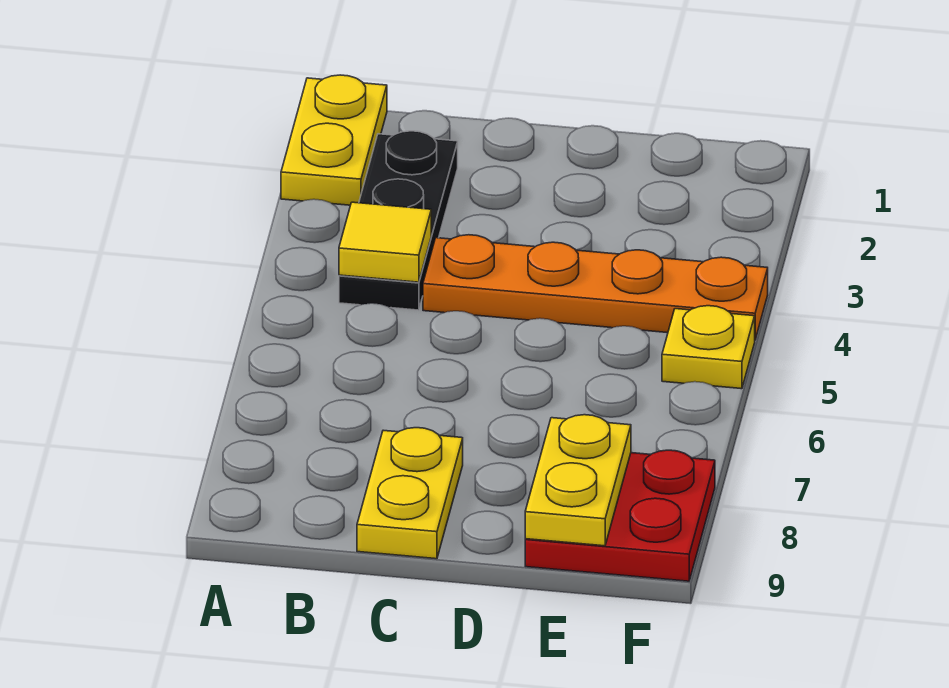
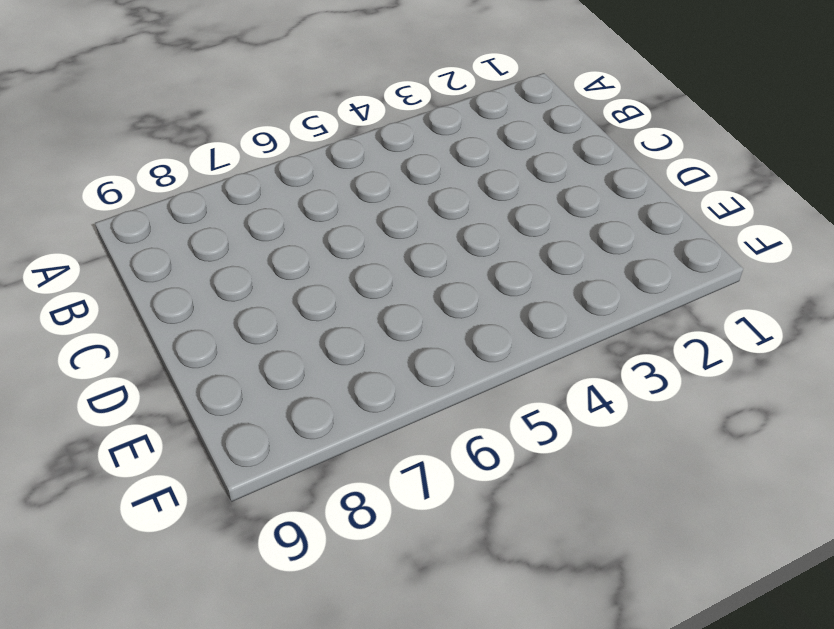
none -> yellow 1x2 plate [281,75,387,205]
none -> black 1x3 plate [339,131,458,310]

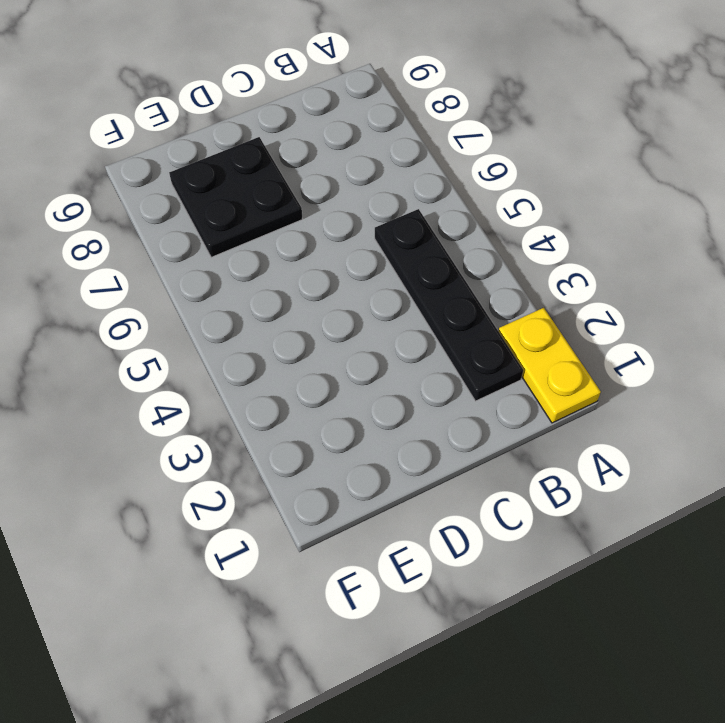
black 1x4 plate [375,209,523,401] -> black 1x3 plate [339,131,458,310]
black 2x2 plate [169,137,302,257] -> red 2x2 plate [525,450,715,581]
none -> orange 1x4 plate [423,235,768,339]
none -> yellow 1x2 plate [357,428,463,559]

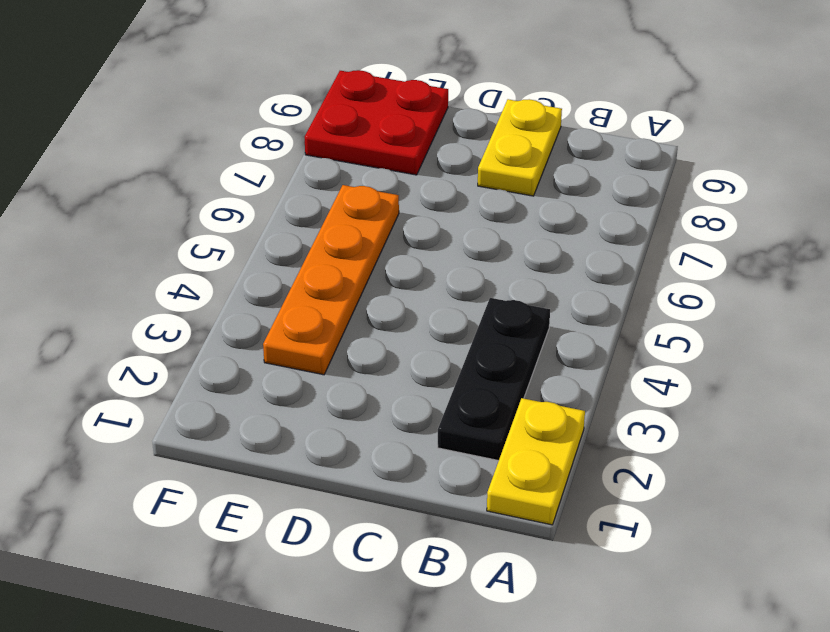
orange 1x4 plate [263,185,399,375] -> orange 1x4 plate turned to [423,235,768,339]
none -> yellow 1x1 plate [662,306,755,389]
none -> yellow 1x1 tile [339,202,431,282]

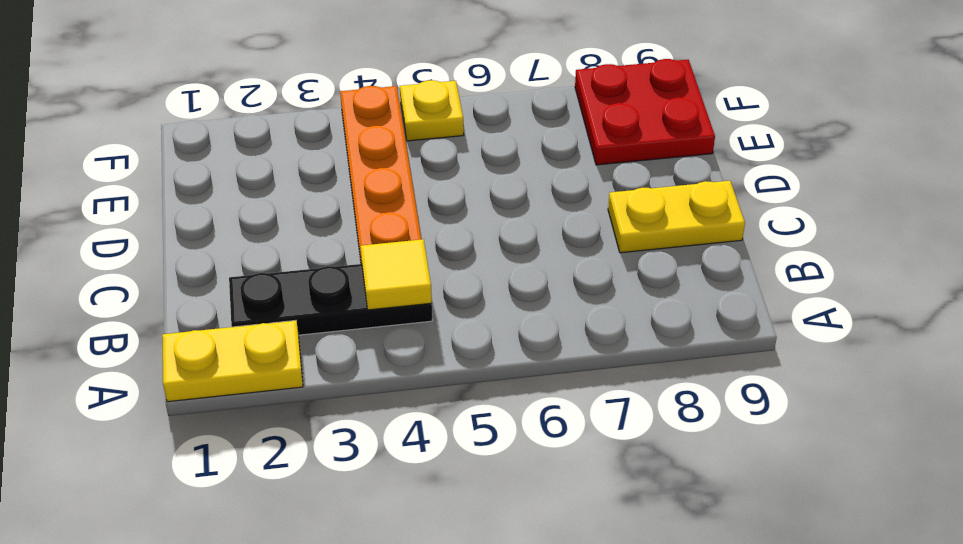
none -> yellow 1x2 plate [525,415,631,546]

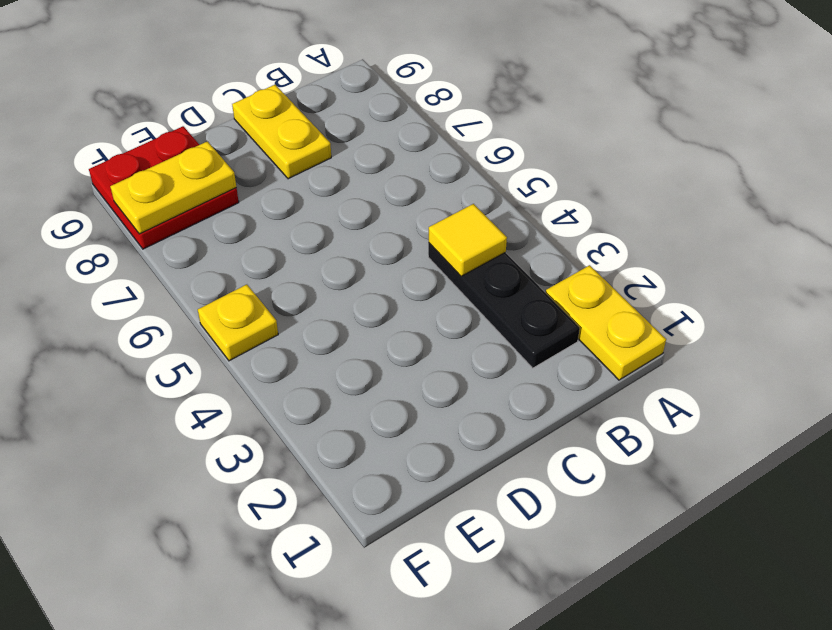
yellow 1x2 plate [110,141,236,234] -> yellow 1x2 plate turned to [525,415,631,546]
none -> orange 1x4 plate [423,235,768,339]

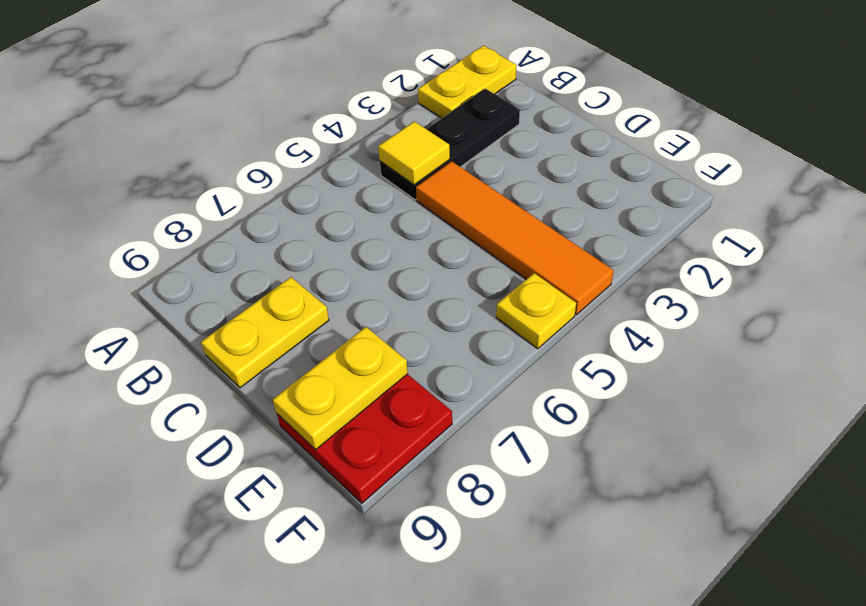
orange 1x4 tile [416,161,614,315] -> orange 1x4 plate [423,235,768,339]

